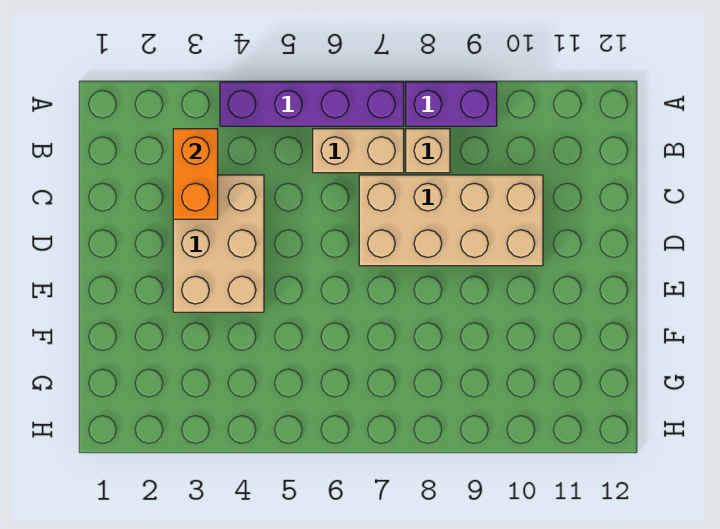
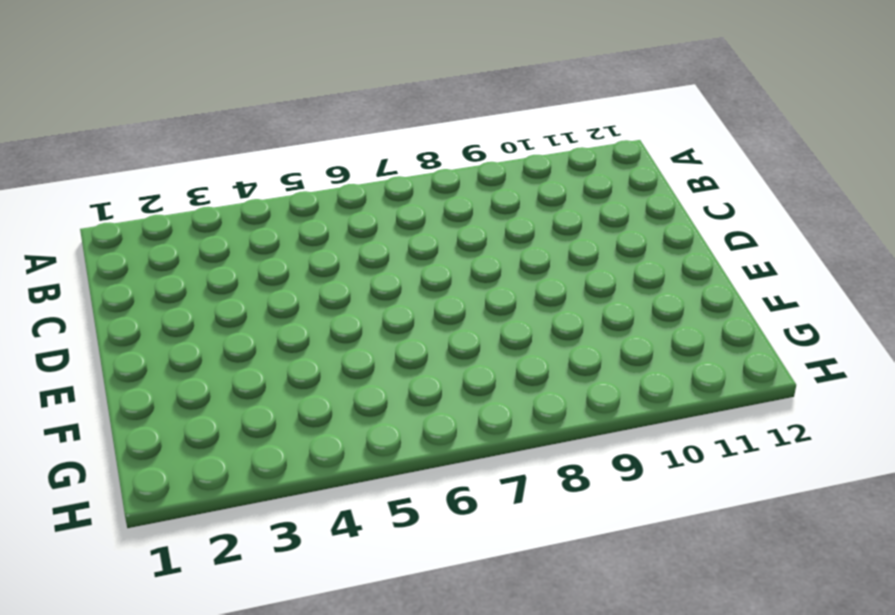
none -> purple 1x4 brick [220,82,404,126]
none -> purple 1x2 brick [406,82,497,126]

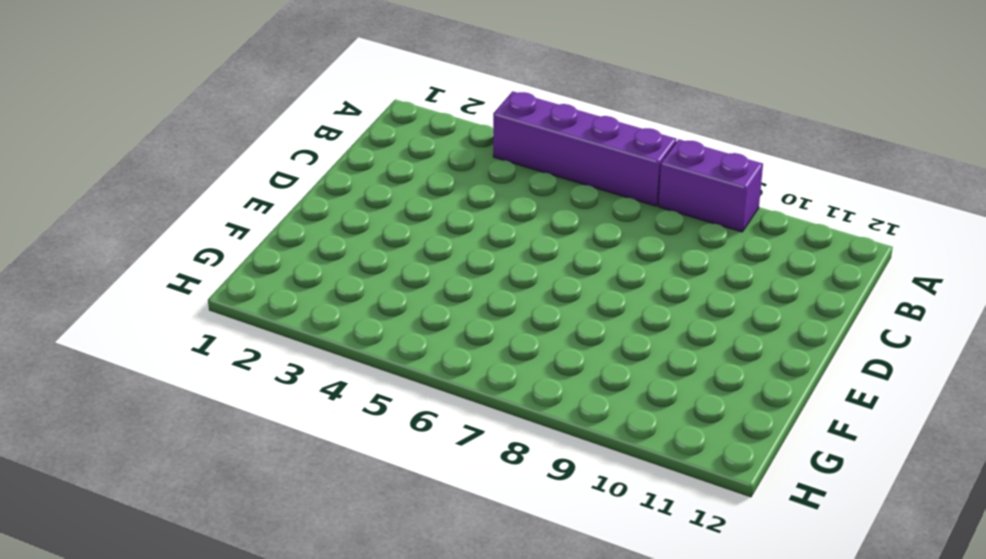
none -> tan 1x2 brick [313,129,404,173]
none -> tan 1x1 brick [406,129,450,173]

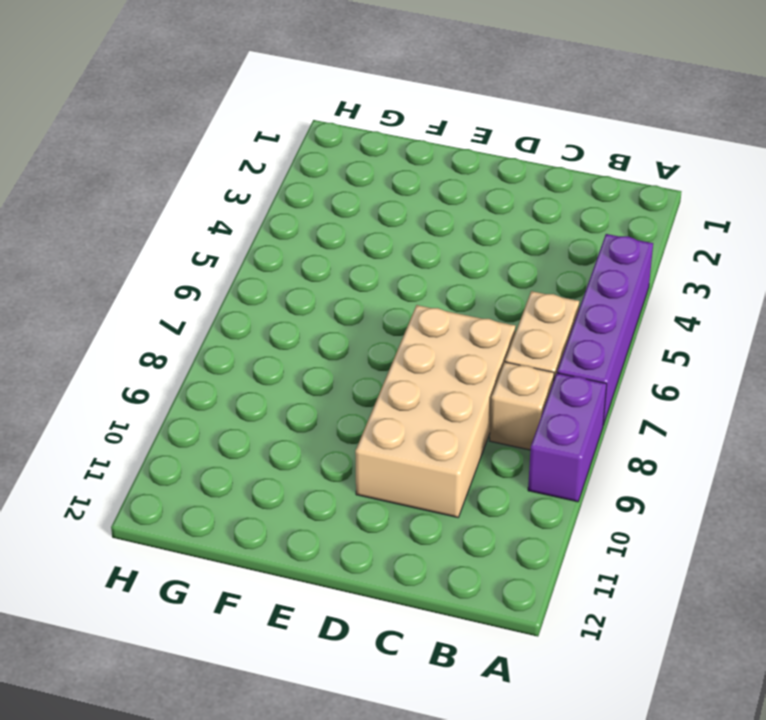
none -> tan 2x3 brick [173,175,264,312]
none -> orange 1x2 brick [173,129,218,219]

